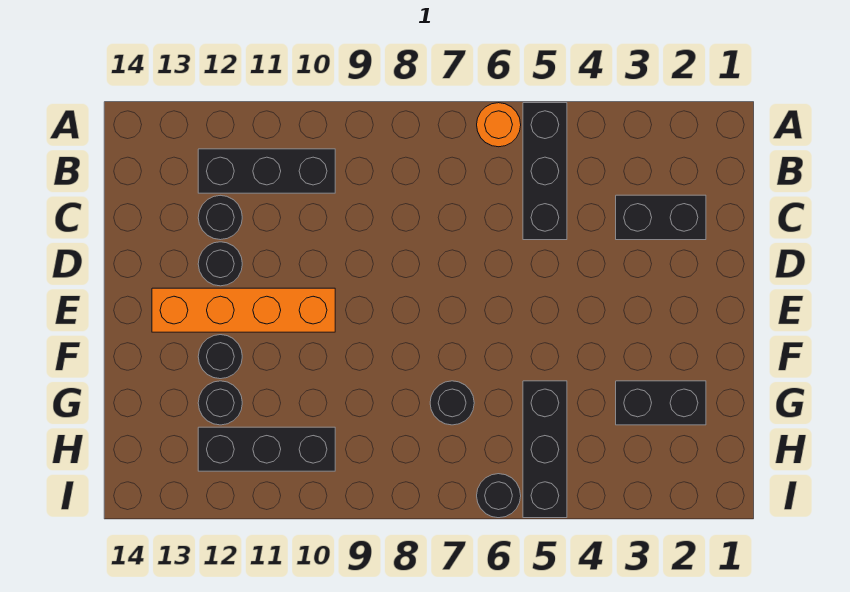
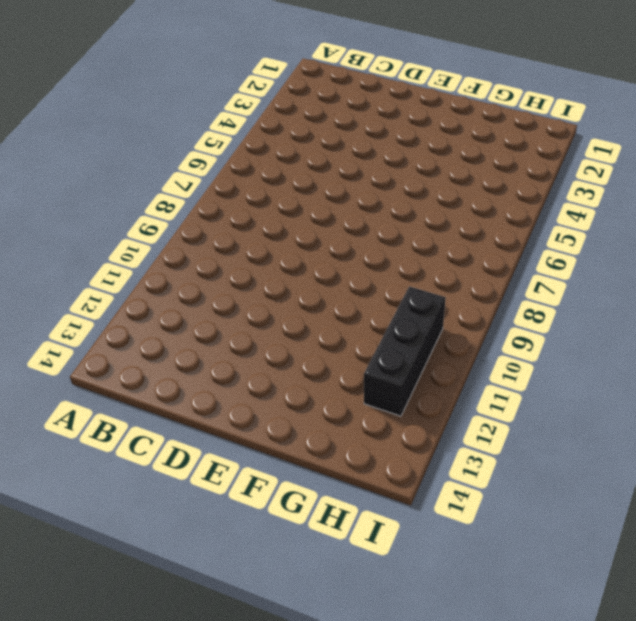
none -> black 1x3 brick [523,103,567,240]
none -> orange 1x1 round brick [477,103,521,147]
none -> black 1x3 brick [198,149,335,193]

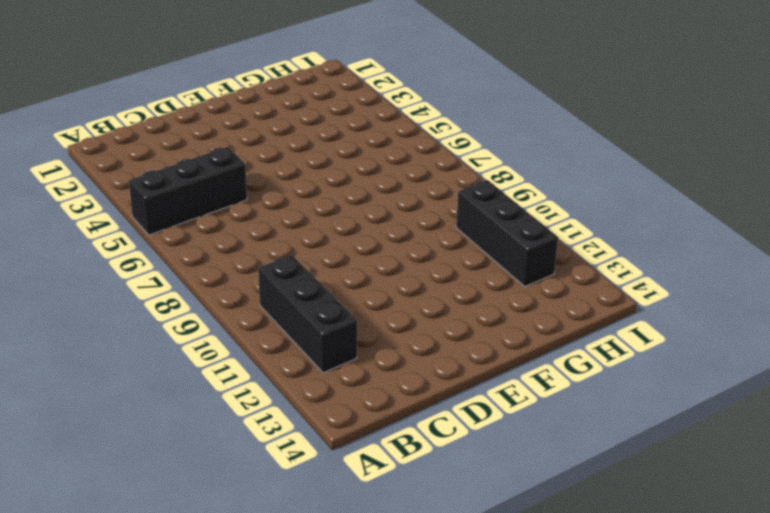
none -> orange 1x1 round brick [477,103,521,147]
none -> black 1x2 brick [616,195,706,240]
none -> black 1x1 round brick [198,195,242,240]

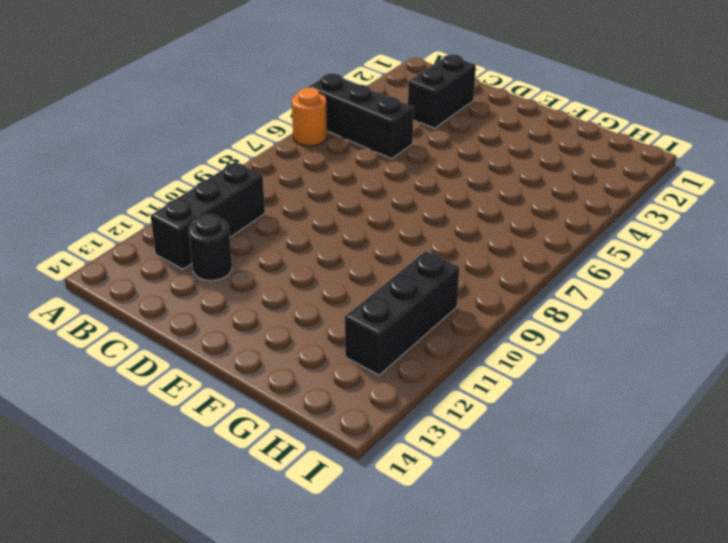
none -> black 1x1 round brick [198,242,242,286]
none -> orange 1x4 brick [152,288,335,332]
none -> black 1x1 round brick [198,335,242,379]

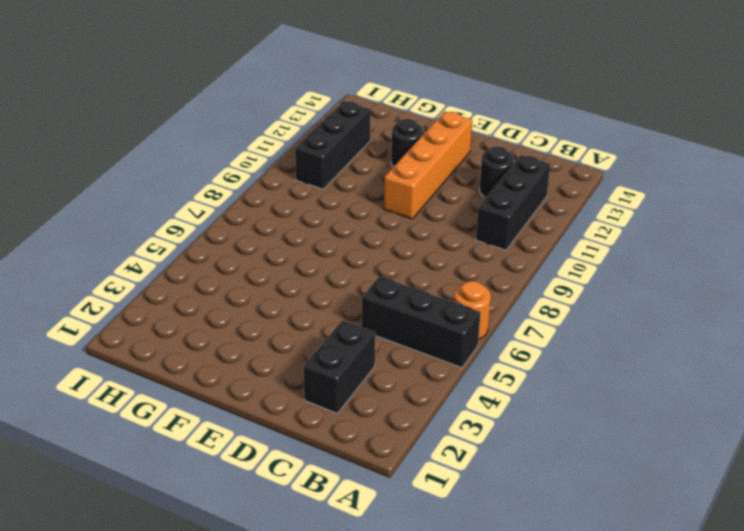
none -> black 1x1 round brick [198,242,242,286]
none -> black 1x2 brick [616,381,706,425]
none -> black 1x3 brick [523,381,567,518]

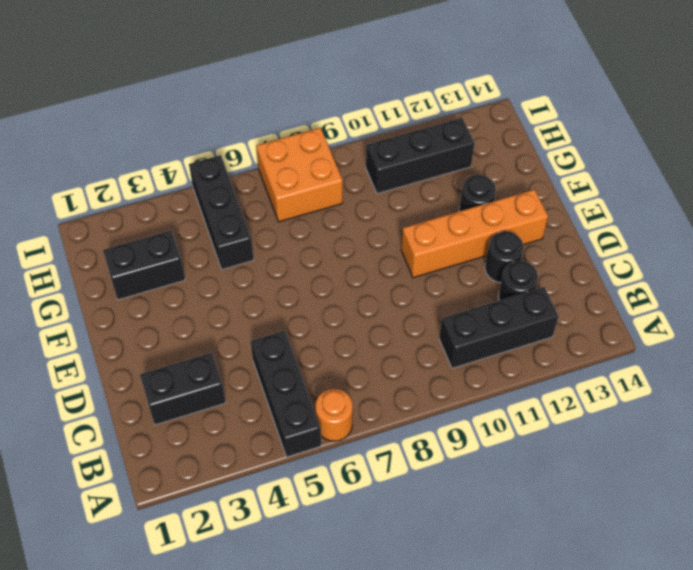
orange 2x2 brick [256,128,343,222] -> none
none -> black 1x1 round brick [430,381,474,425]
none -> black 1x1 round brick [198,381,242,425]
none -> black 1x1 round brick [477,474,521,518]

